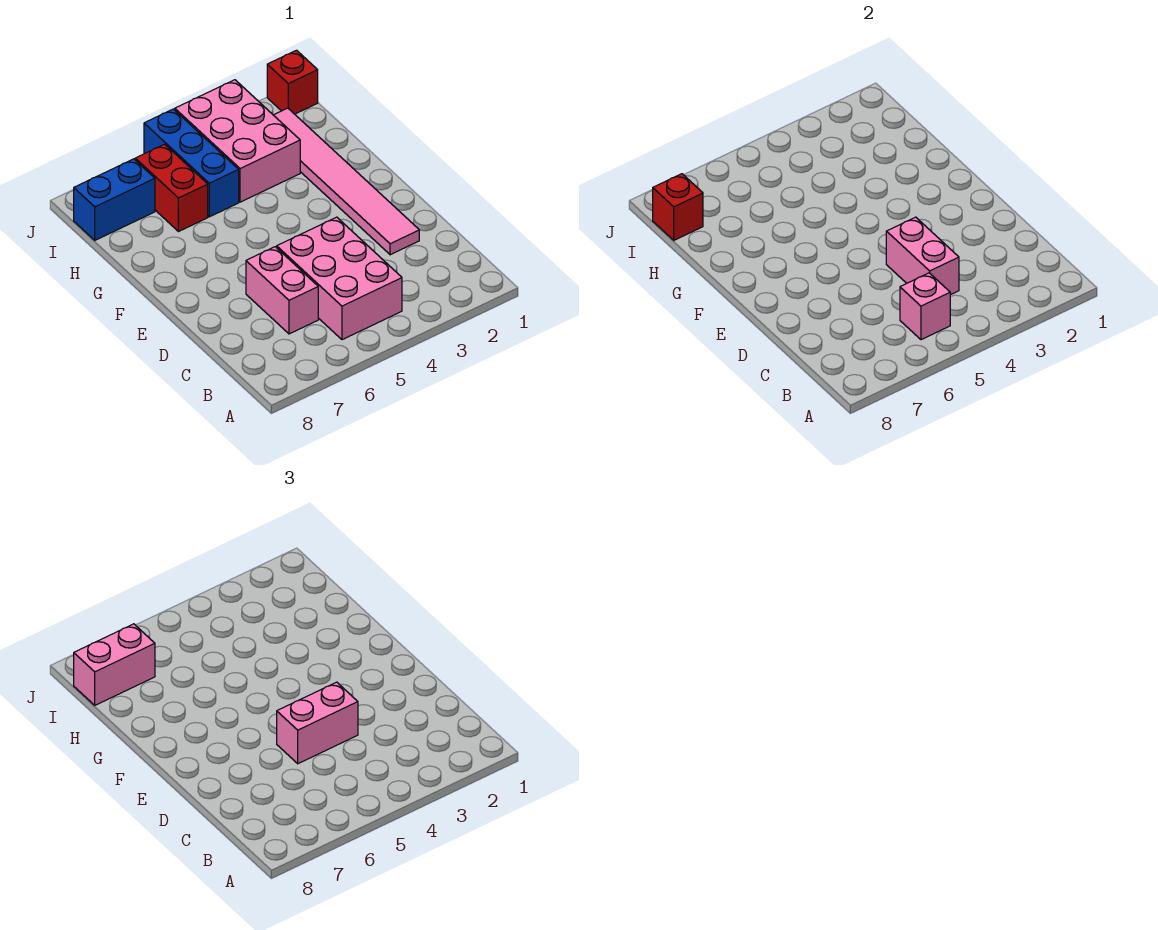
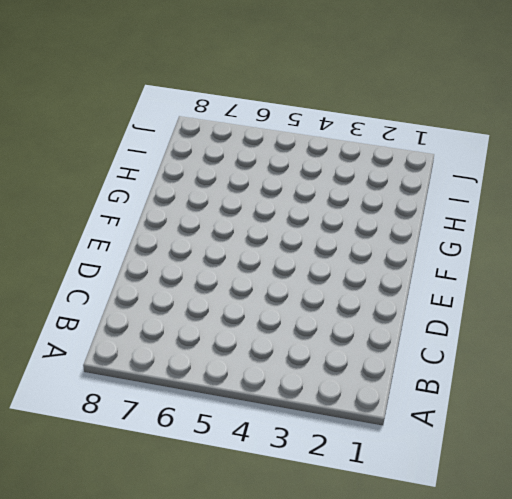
none -> pink 2x3 brick [277,217,402,340]
none -> pink 1x2 brick [246,247,318,334]
none -> pink 1x6 tile [274,108,419,255]

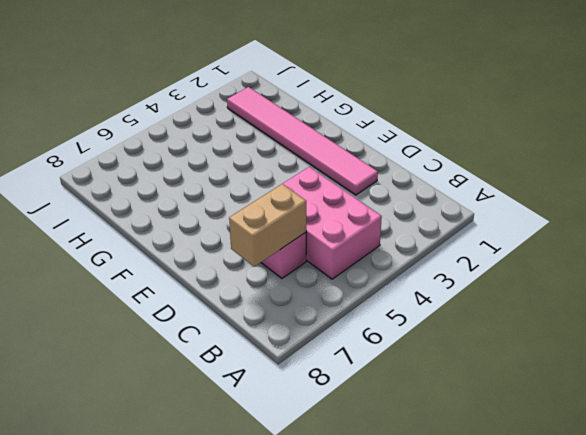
tan 1x2 brick [229,184,306,267] -> none
none -> pink 2x3 brick [175,80,300,202]
none -> blue 1x3 brick [144,109,239,217]
none -> red 1x2 brick [135,144,208,232]

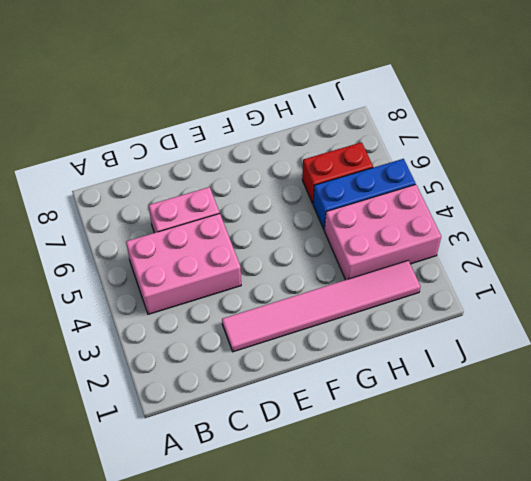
none -> blue 1x2 brick [74,159,155,240]
none -> red 1x1 brick [267,50,318,114]
none -> pink 1x1 brick [900,273,950,340]

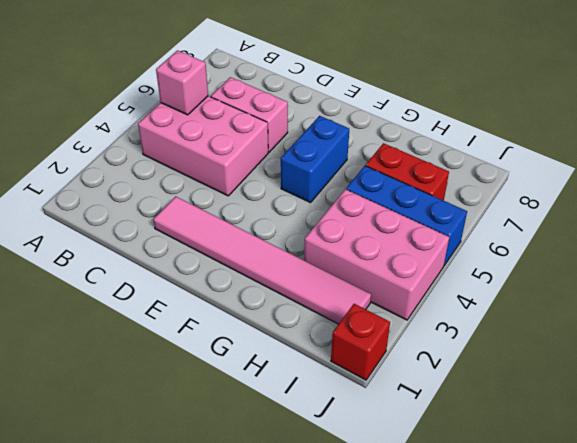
blue 1x2 brick [281,116,349,203] -> blue 1x2 brick moved to [74,159,155,240]
none -> pink 1x2 brick [886,217,959,295]
none -> red 1x1 brick [653,174,703,240]
none -> pink 1x2 brick [277,682,358,764]

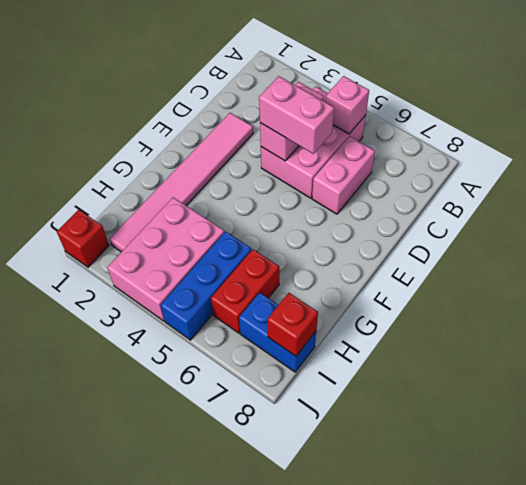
none -> pink 1x2 brick [74,624,155,705]

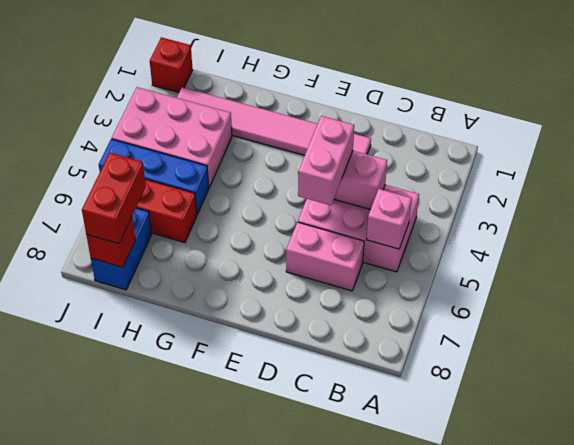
red 1x2 brick [82,153,146,244] -> pink 1x2 brick [74,624,155,705]

